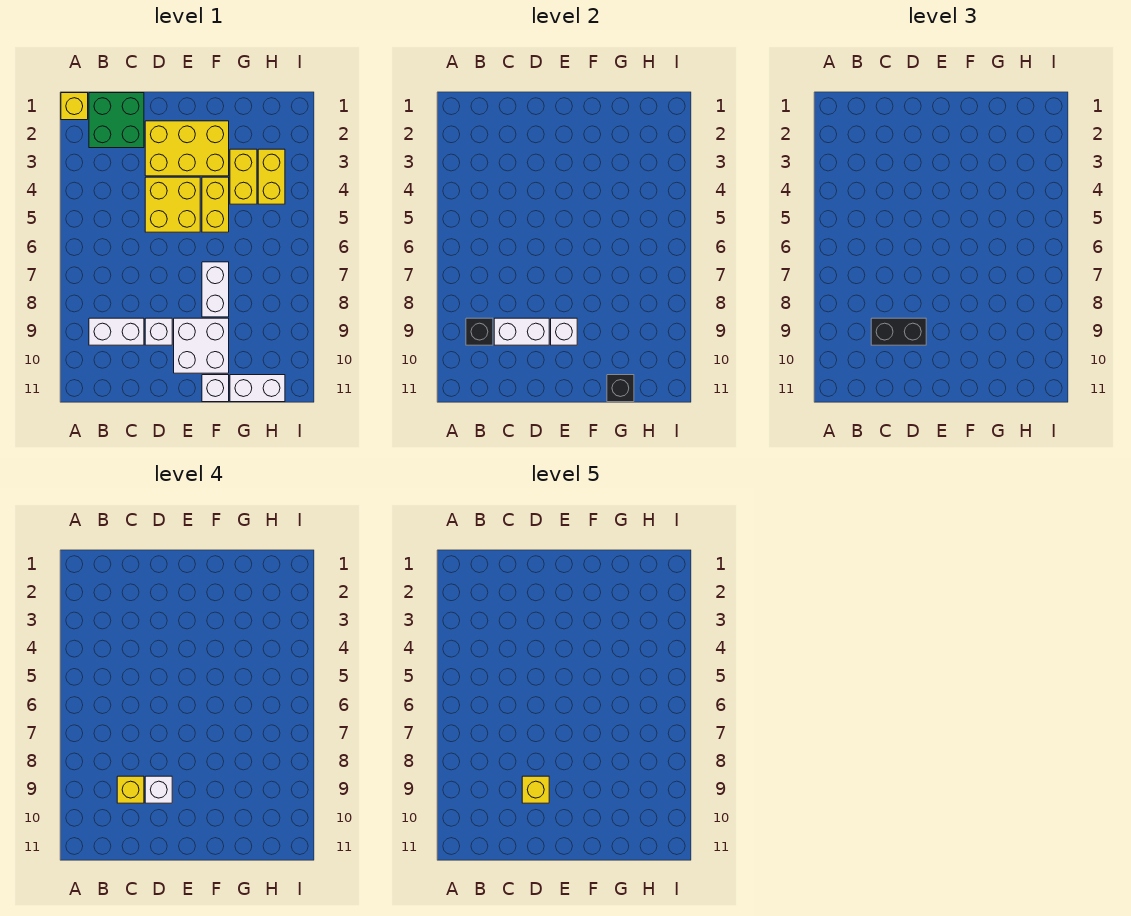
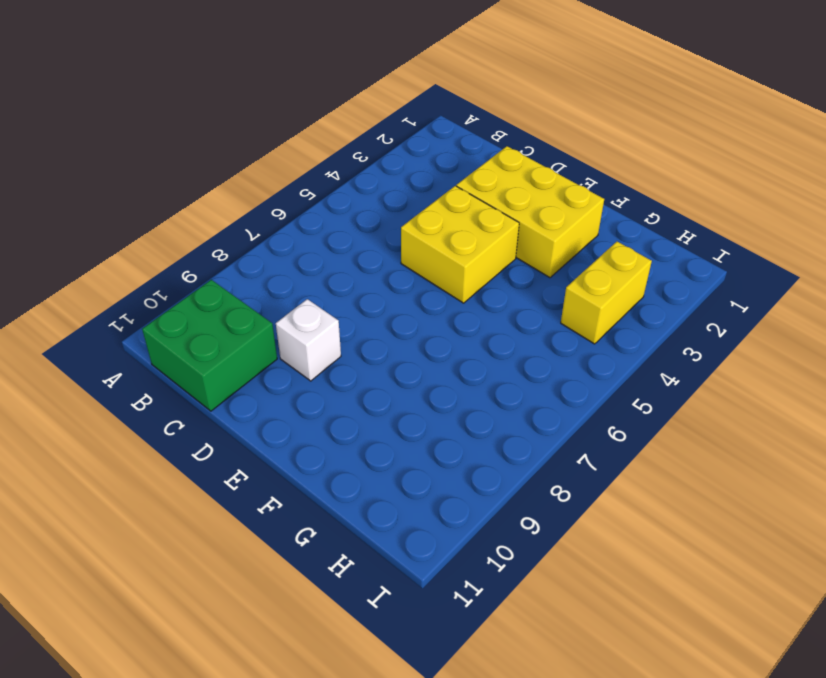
green 2x2 brick [142,280,277,411] -> green 2x2 brick moved to [89,93,144,148]
none -> yellow 1x1 brick [61,93,88,120]
none -> white 1x2 brick [89,318,144,345]
none -> white 2x2 brick [174,318,229,373]

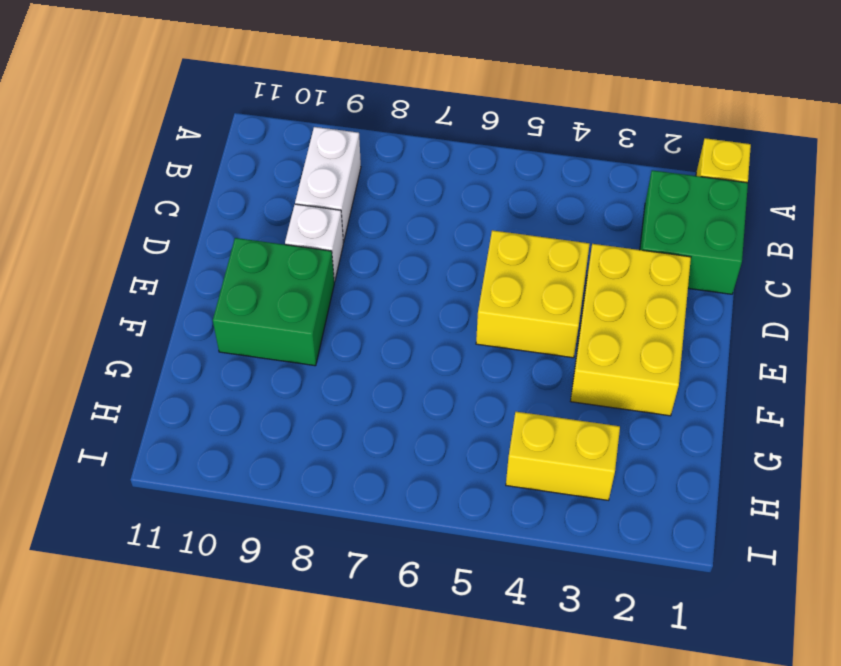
green 2x2 brick [213,238,334,366] -> white 2x2 brick [174,318,229,373]
none -> yellow 1x2 brick [202,177,229,232]
none -> white 1x2 brick [202,262,229,317]
none -> white 1x1 brick [202,375,229,402]

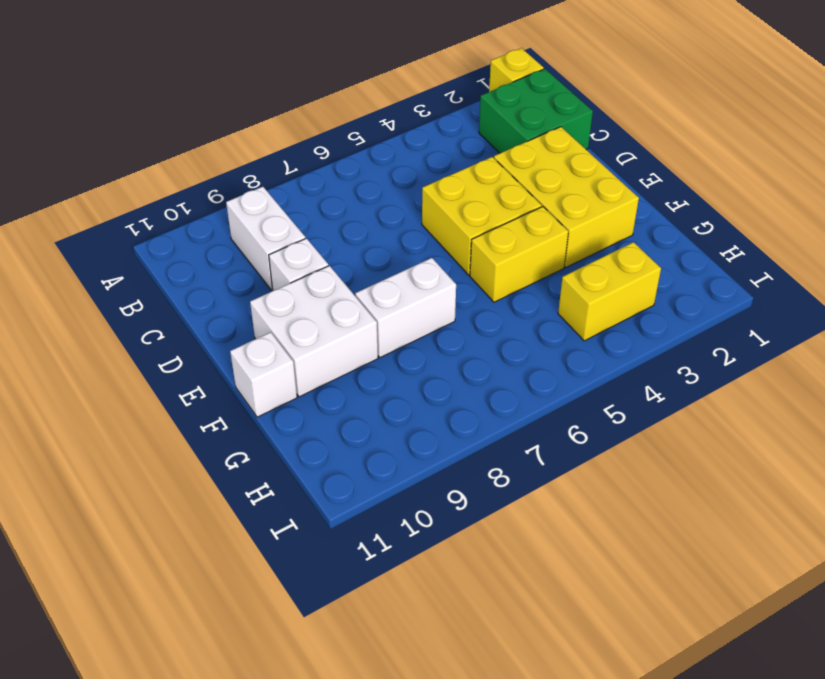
none -> yellow 1x2 brick [230,149,257,204]
none -> white 1x2 brick [230,375,285,402]
none -> black 1x1 brick [466,318,493,345]

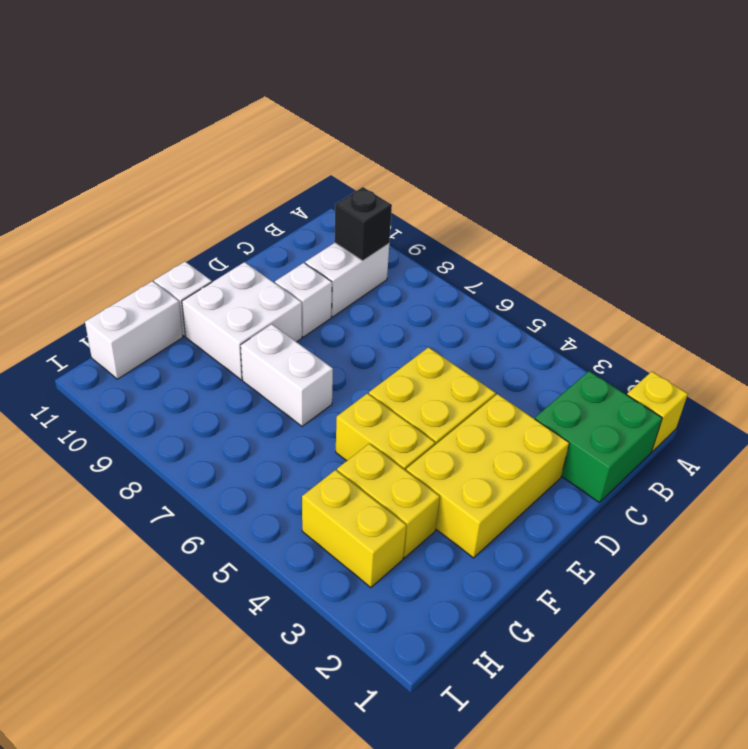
none -> white 1x2 brick [494,318,549,345]
none -> white 1x1 brick [551,318,577,345]
none -> black 1x1 brick [607,375,634,402]

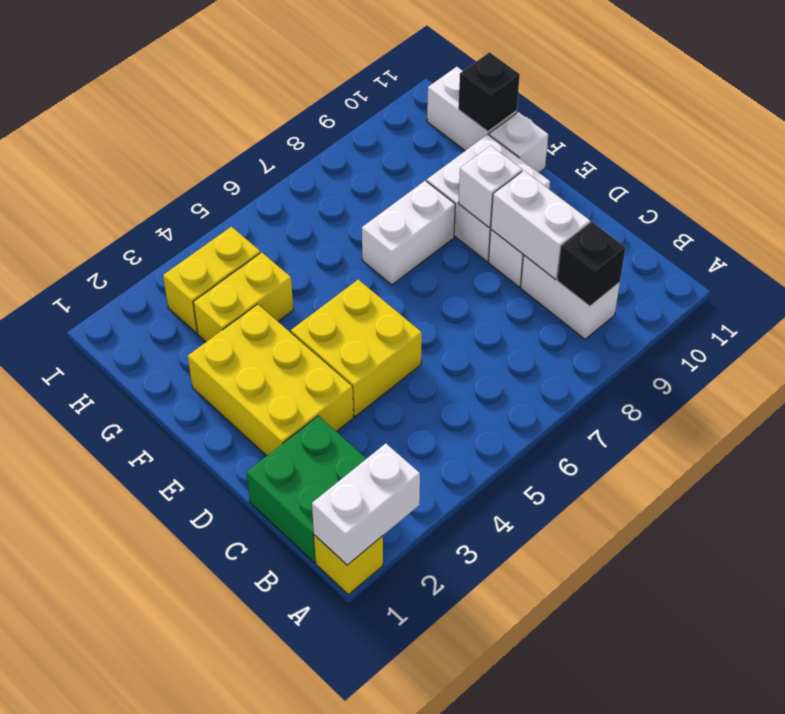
white 1x2 brick [312,444,420,565] -> none
none -> yellow 1x2 brick [202,177,229,232]
none -> black 1x2 brick [871,318,926,345]
none -> yellow 1x1 brick [117,776,144,803]

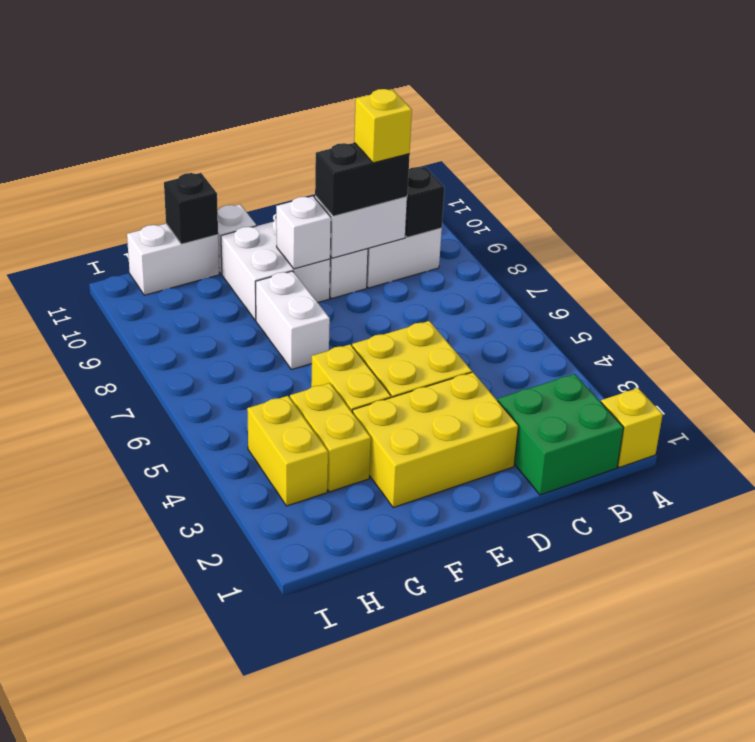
none -> white 1x1 brick [145,776,172,803]
none -> yellow 1x1 brick [522,776,549,803]

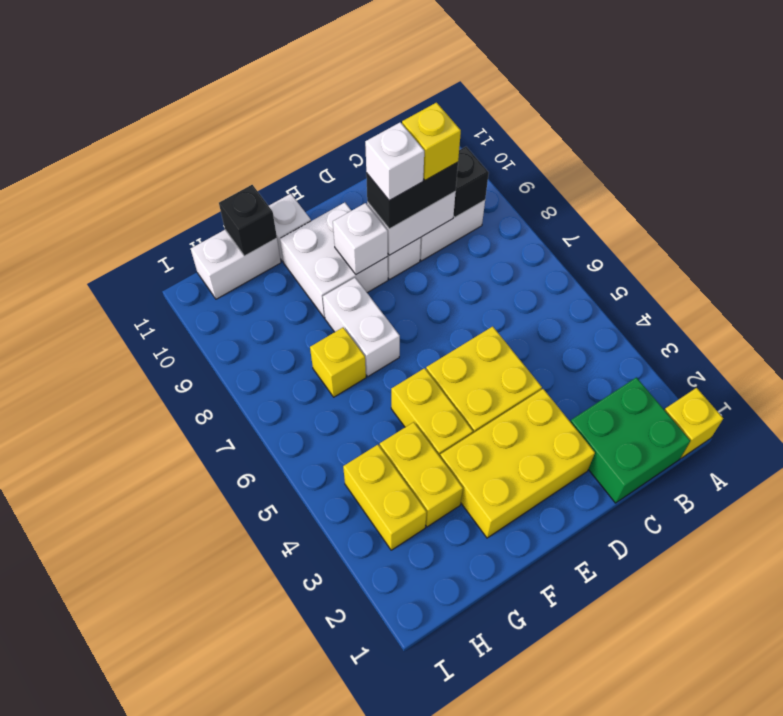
yellow 1x1 brick [310,328,366,397] -> yellow 1x1 brick moved to [522,776,549,803]

